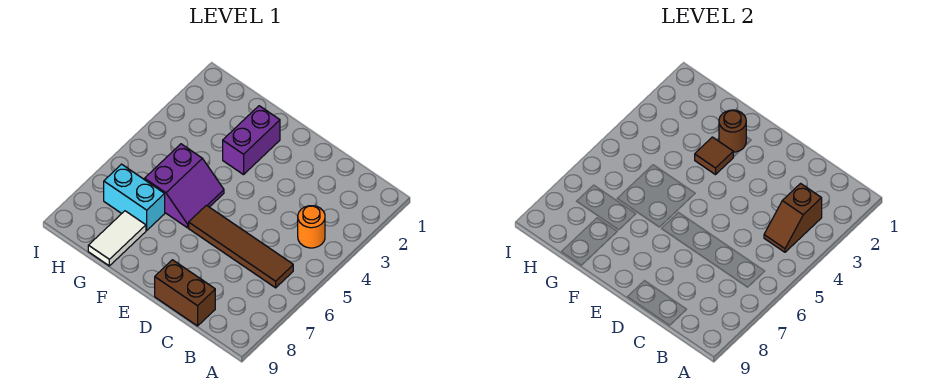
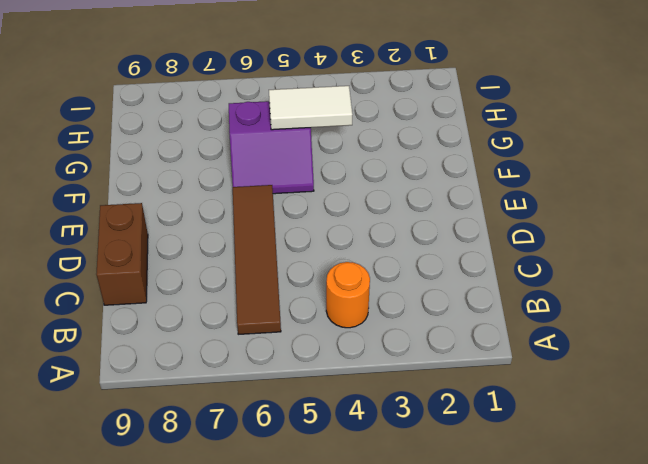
white 1x2 tile [269,86,353,130] -> white 1x2 tile moved to [88,211,146,266]
none -> purple 1x2 brick [223,106,280,175]
none -> cyan 1x2 brick [104,164,165,230]

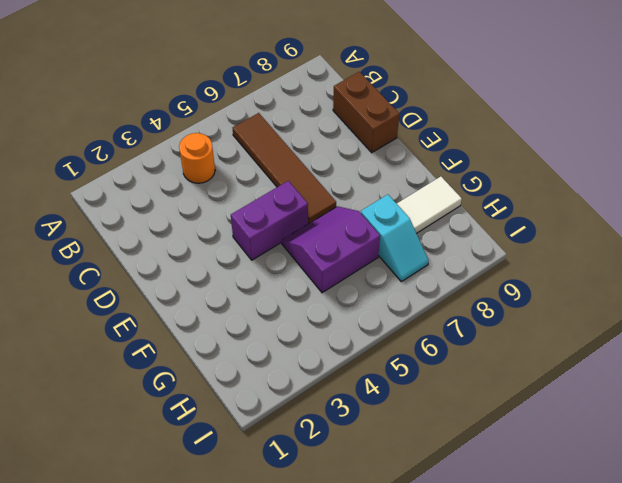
purple 1x2 brick [231,181,308,260] -> purple 1x2 brick moved to [223,106,280,175]
cyan 1x2 slope [361,195,429,282] -> cyan 1x2 brick [104,164,165,230]
none -> brown 1x2 slope [764,184,822,252]
none -> brown 1x1 round brick [719,110,746,152]

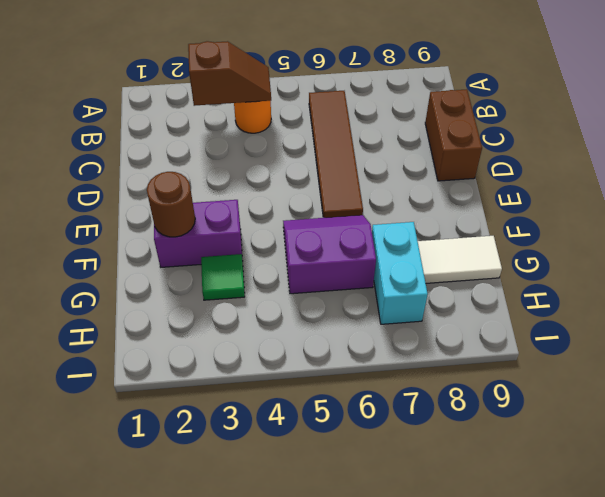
green 1x1 tile [201,254,245,300] -> none
none -> brown 1x1 tile [695,137,733,175]

